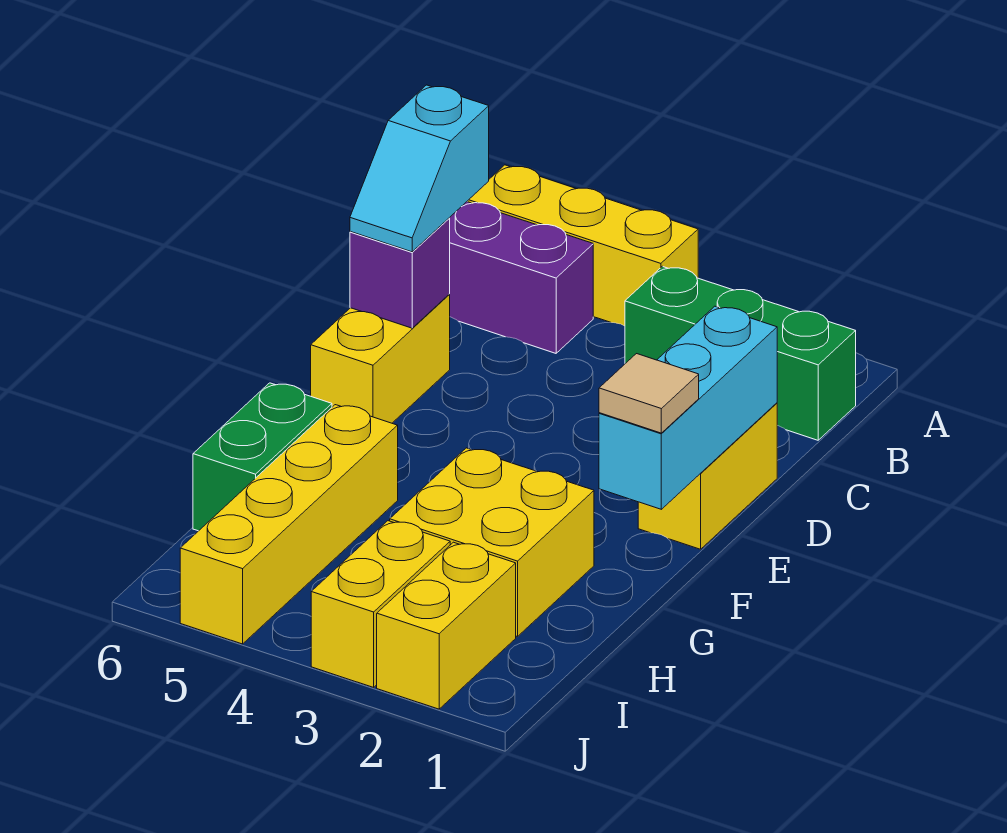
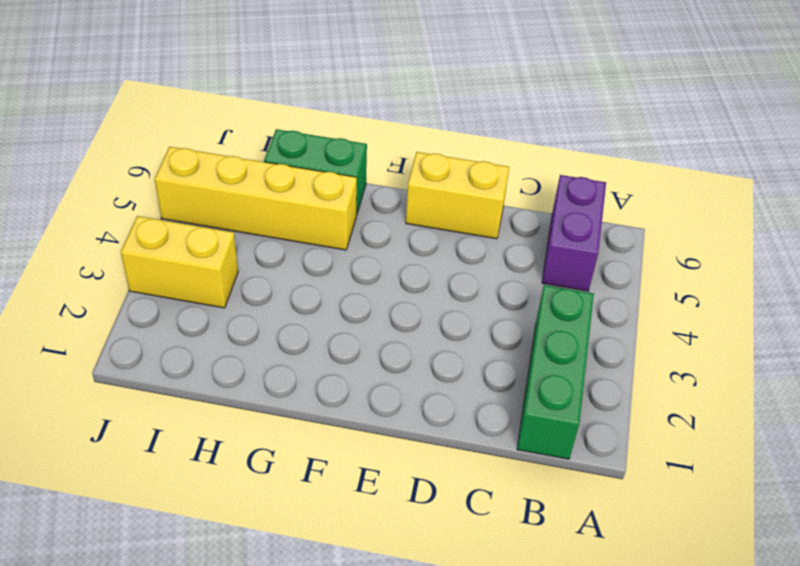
none -> yellow 1x3 brick [467,165,698,326]
none -> yellow 1x2 brick [638,403,777,549]
none -> yellow 2x2 brick [390,448,594,637]

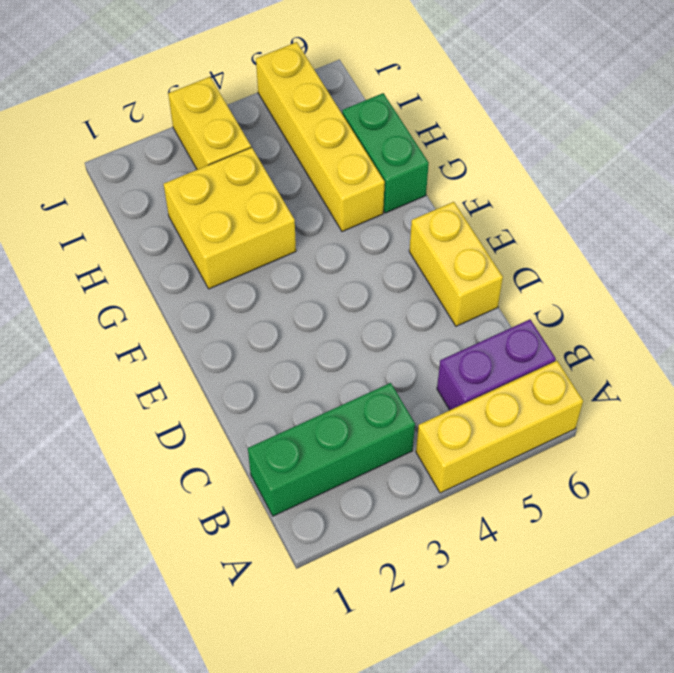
none -> yellow 1x2 brick [638,403,777,549]
none -> yellow 1x2 brick [377,542,516,709]
none -> cyan 1x3 brick [599,306,777,509]

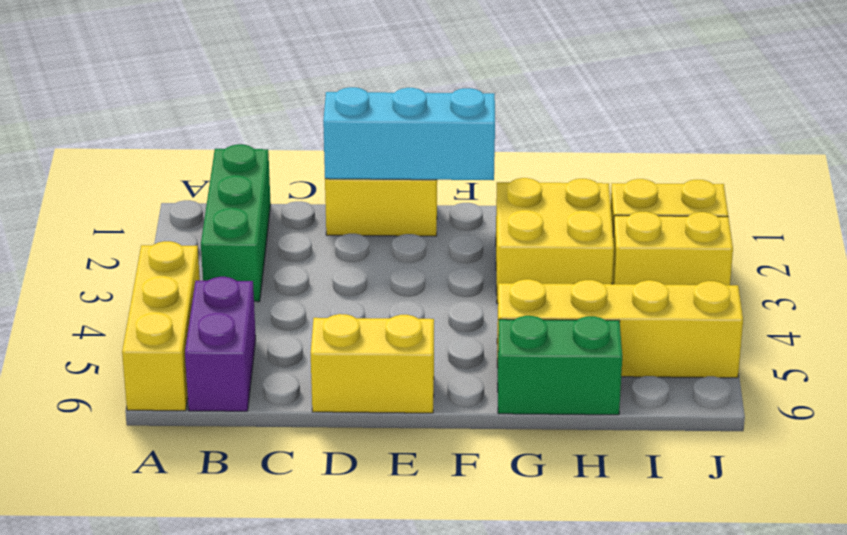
none -> purple 1x1 brick [350,218,450,328]
none -> cyan 1x2 slope [350,85,489,252]
none -> tan 1x1 tile [599,354,699,433]

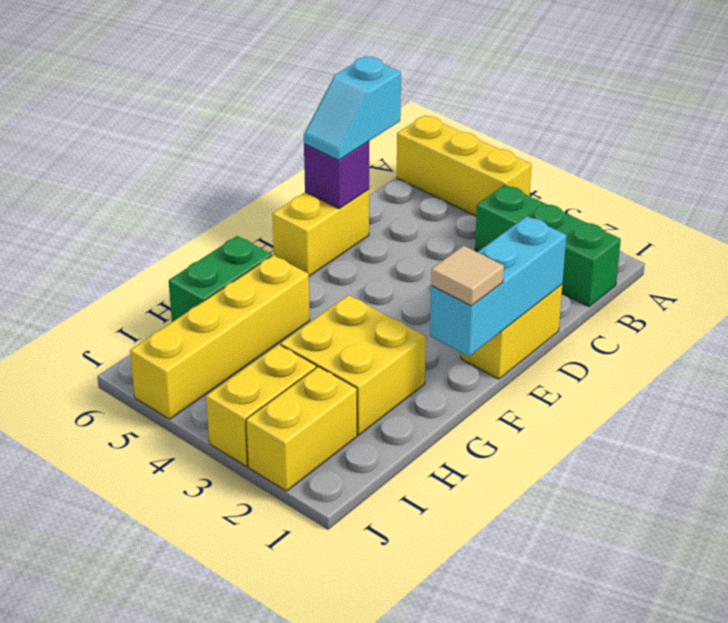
none -> purple 1x2 brick [449,202,593,353]

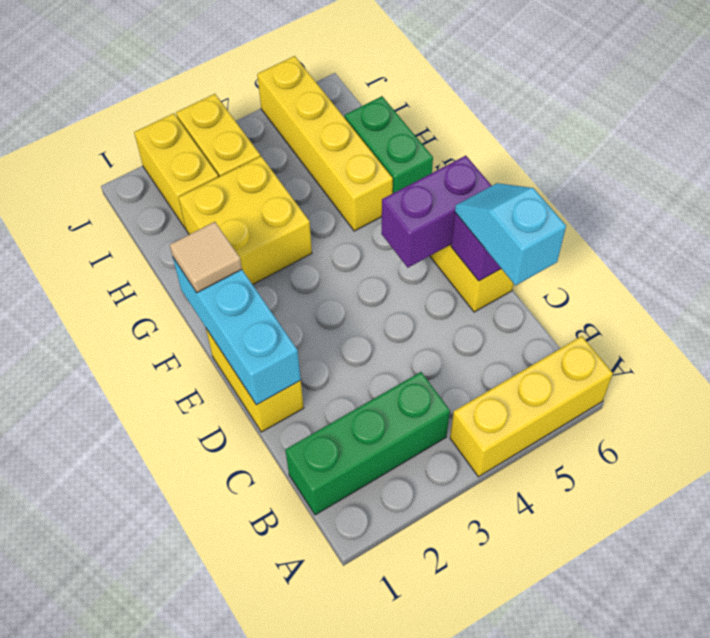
purple 1x2 brick [381,156,492,268] -> purple 1x2 brick moved to [449,202,593,353]

